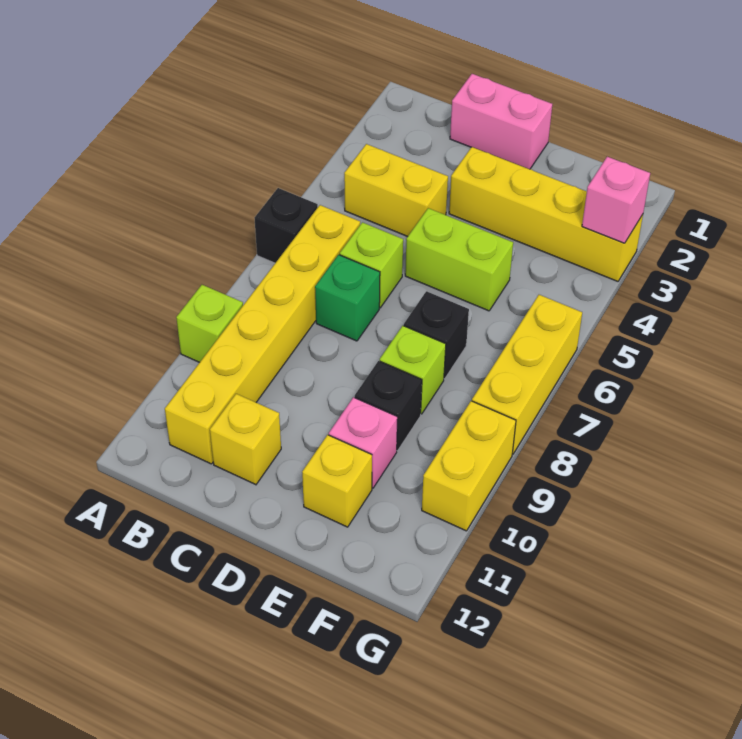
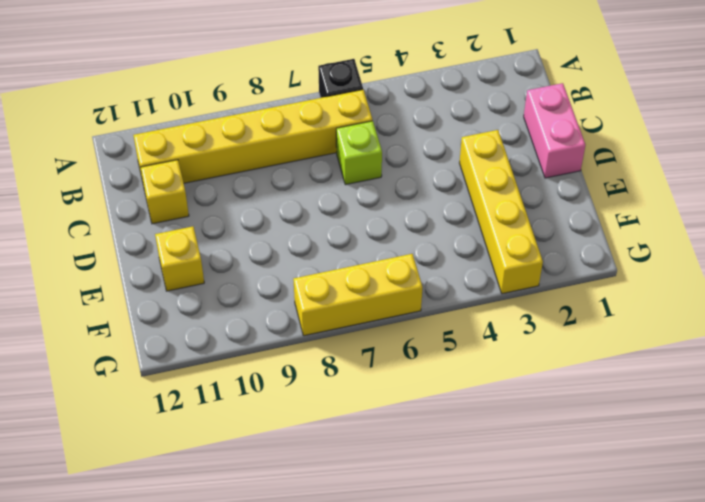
none -> lime 1x1 brick [176,285,243,362]
none -> yellow 1x2 brick [344,144,448,237]
none -> green 1x1 brick [315,255,380,341]

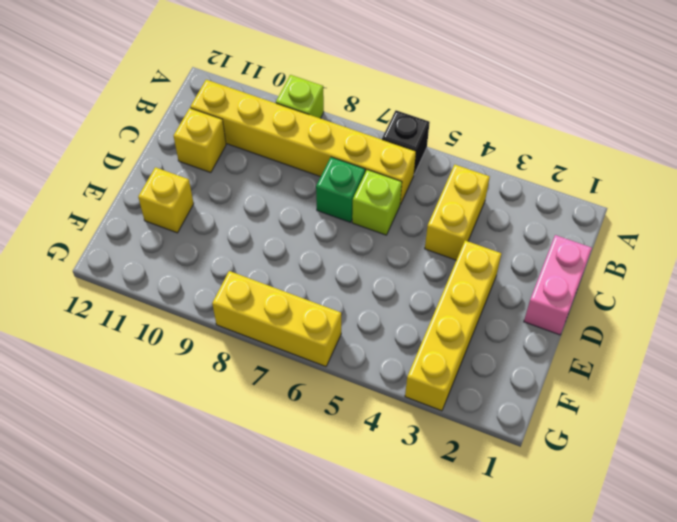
none -> lime 1x2 brick [405,208,513,311]
none -> black 1x1 brick [404,291,469,379]
none -> lime 1x1 brick [380,326,446,414]

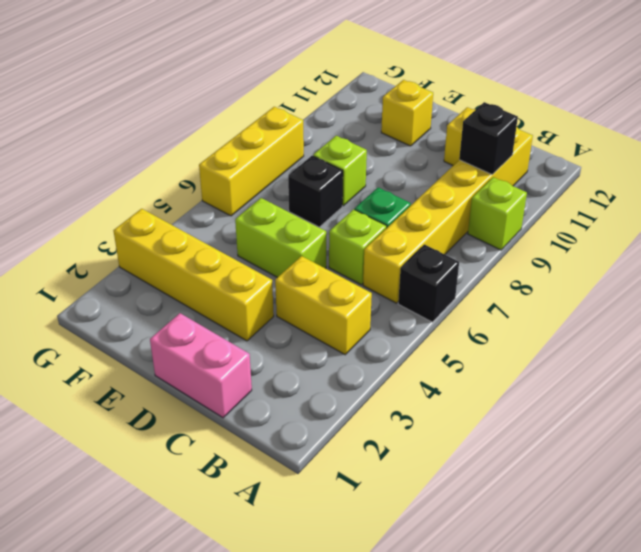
black 1x1 brick [459,102,518,175] -> black 1x1 brick moved to [355,361,422,451]
none -> pink 1x1 brick [329,397,397,488]
none -> yellow 1x2 brick [422,401,516,531]
none -> pink 1x1 brick [582,157,650,243]

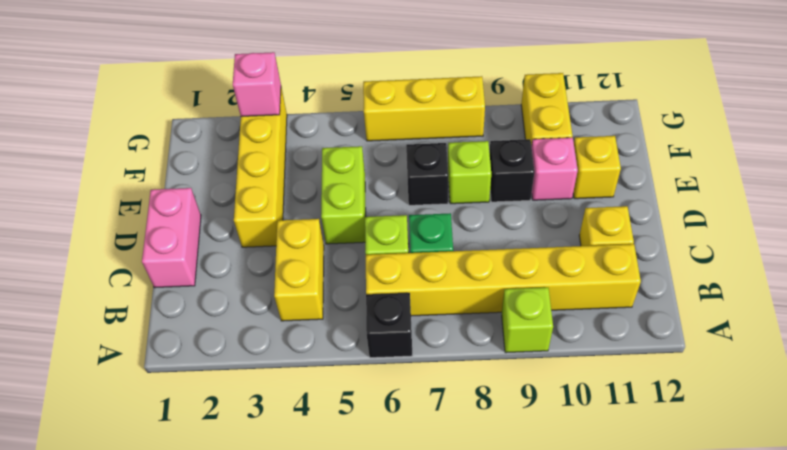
yellow 1x2 brick [521,73,573,147] -> yellow 1x2 brick turned to [422,401,516,531]

